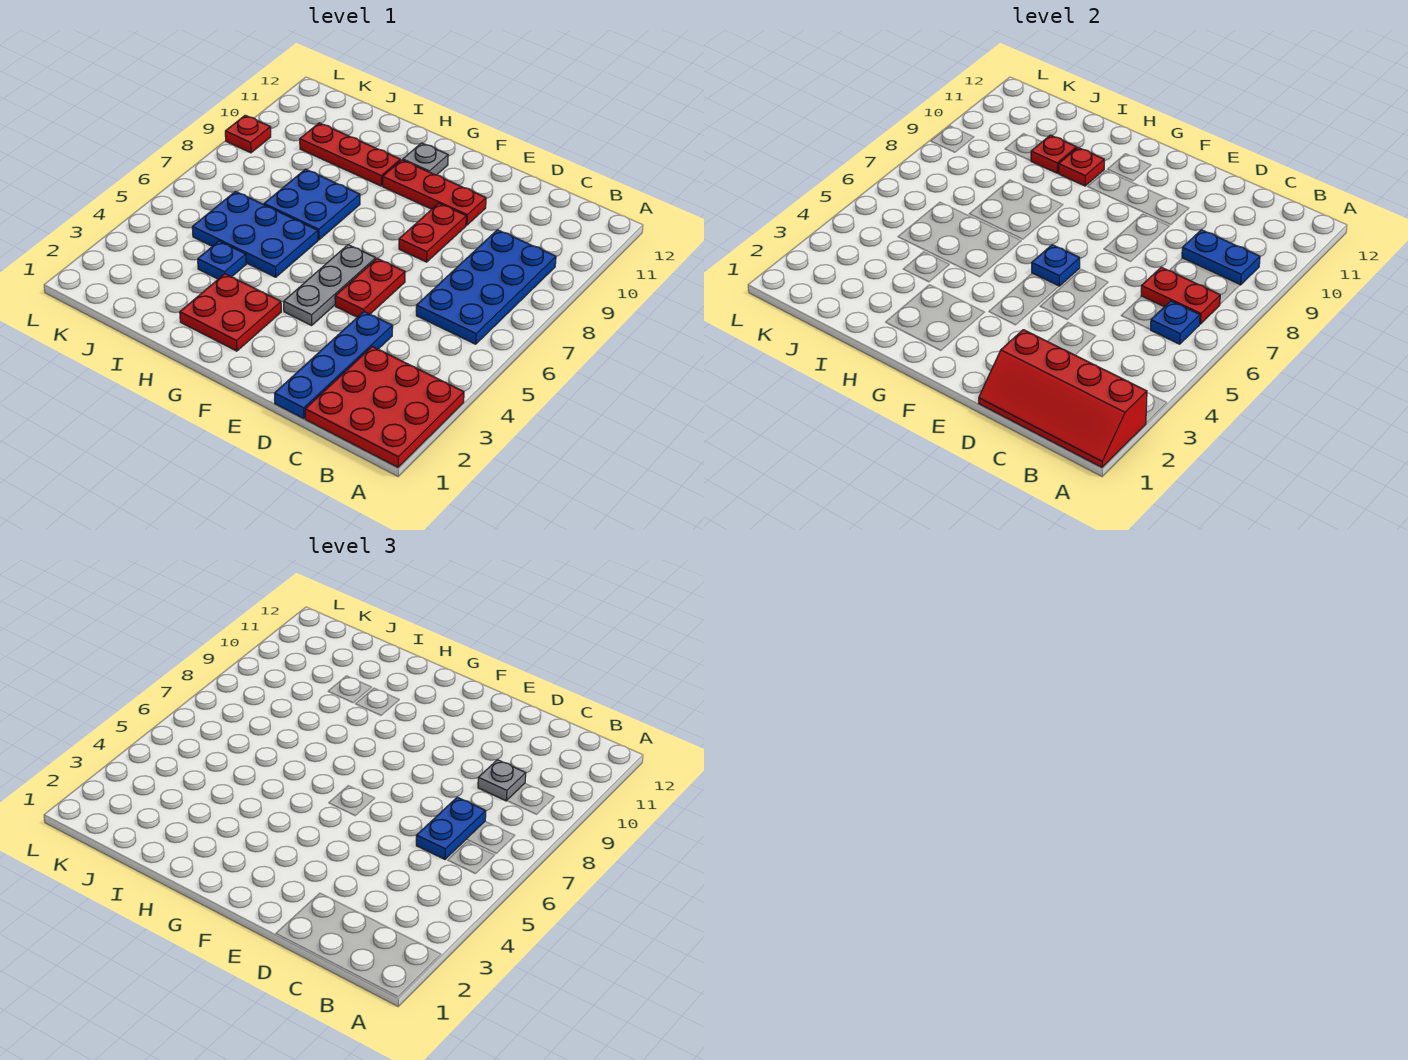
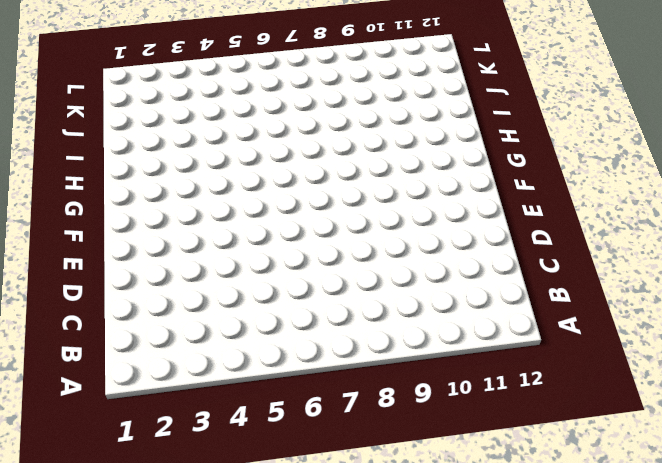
none -> red 3x3 plate [305,347,464,467]
none -> blue 2x4 plate [416,230,556,344]
none -> blue 1x4 plate [274,312,393,419]

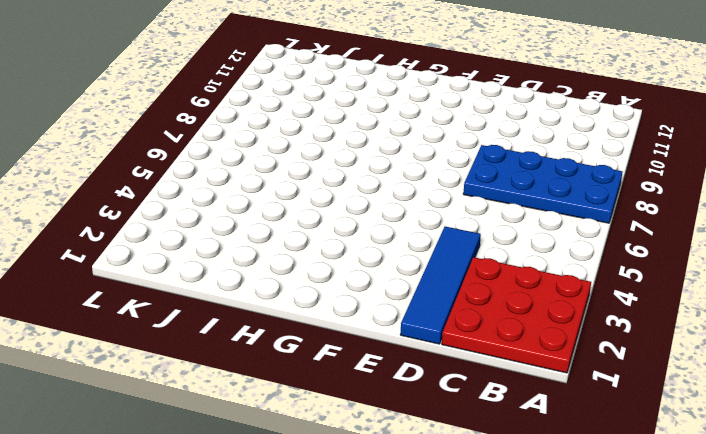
blue 2x4 plate [463,145,622,223] -> blue 2x4 plate turned to [416,230,556,344]
blue 1x4 tile [400,227,481,344] -> blue 1x4 plate [274,312,393,419]
none -> red 1x2 plate [335,258,405,317]
none -> red 1x2 plate [399,203,466,262]
none -> red 1x3 plate [383,160,486,225]

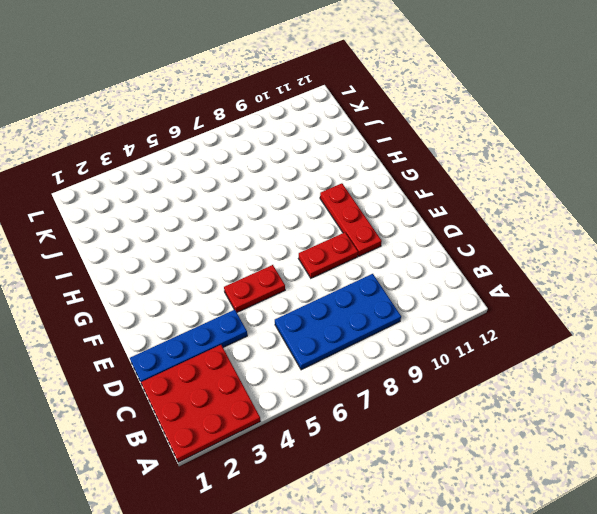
none -> grey 1x3 plate [284,245,376,325]
none -> red 2x2 plate [180,274,281,351]
none -> grey 1x1 plate [403,143,448,175]

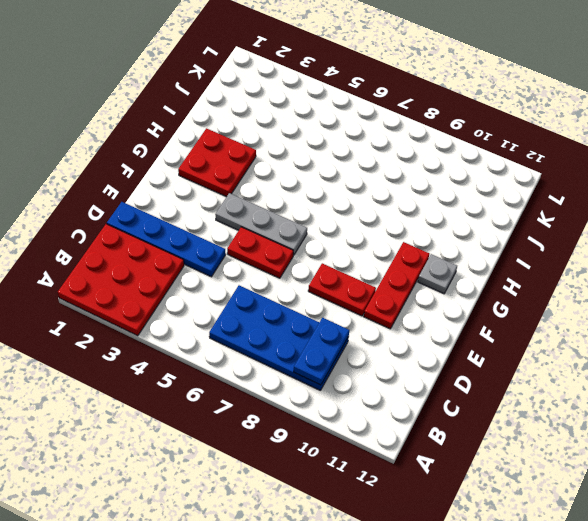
none -> blue 2x3 plate [192,191,318,277]
none -> blue 2x2 plate [264,169,360,240]
none -> red 1x3 plate [300,123,400,186]

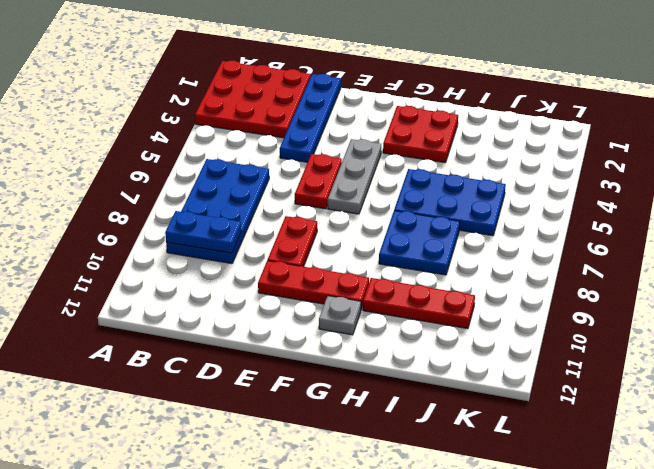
none -> blue 1x1 plate [198,241,246,279]
none -> red 1x1 plate [225,115,271,153]
none -> red 2x4 slope [979,330,1147,467]

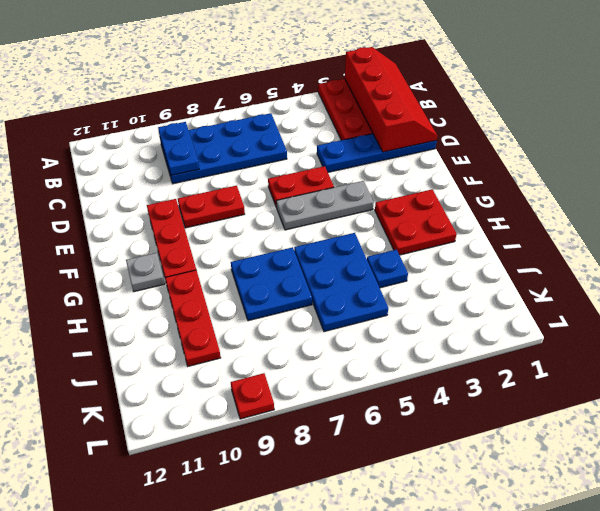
none -> blue 1x1 plate [1151,301,1200,344]
none -> red 1x2 plate [1141,267,1220,324]
none -> blue 1x1 plate [1032,245,1080,286]

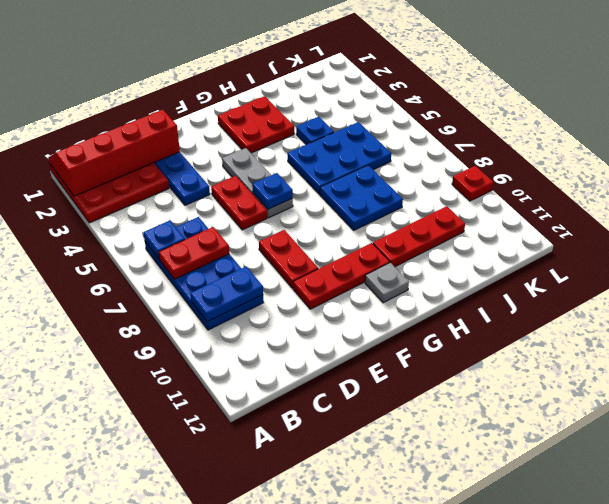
none -> red 1x1 plate [1058,148,1104,186]
none -> red 1x1 plate [1031,135,1077,173]
none -> blue 1x2 plate [416,797,486,859]

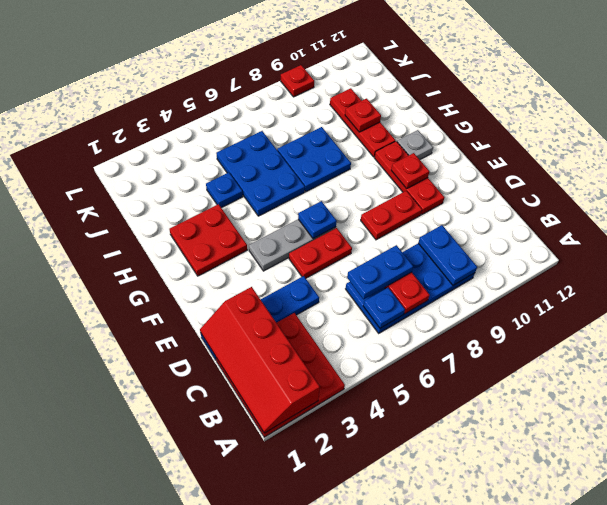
red 1x1 plate [391,153,429,189] -> red 1x1 plate moved to [1058,148,1104,186]
none -> grey 1x1 plate [478,760,526,801]

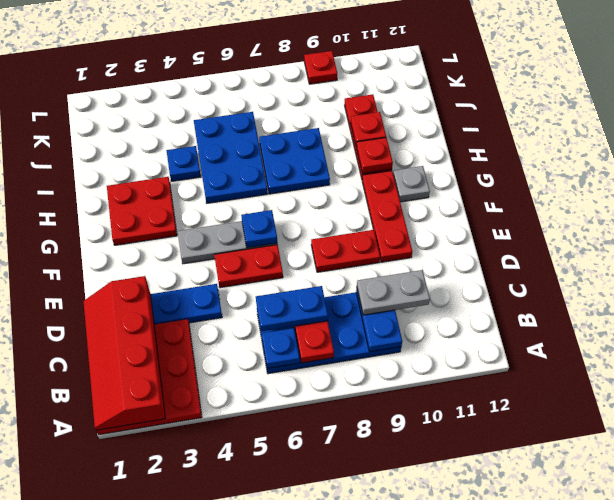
grey 1x2 plate [357,270,430,315] -> grey 1x1 plate [478,760,526,801]

